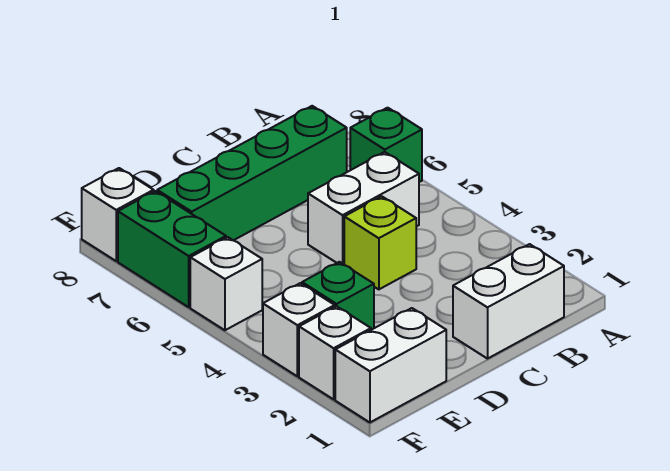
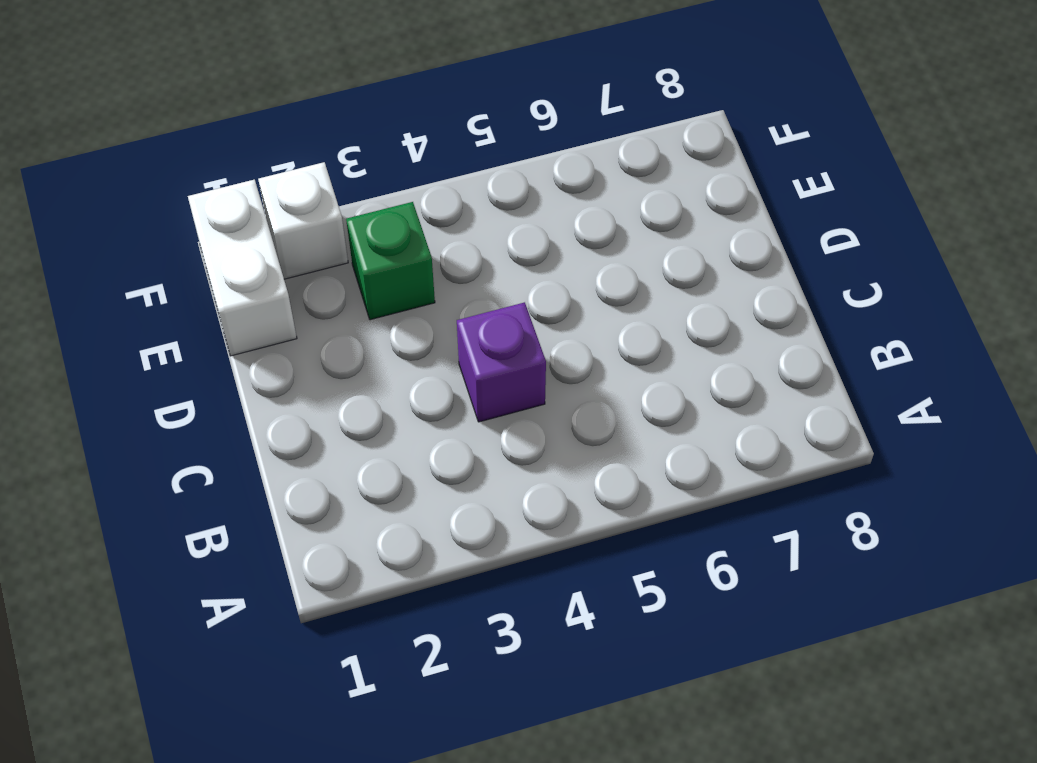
purple 1x1 brick [457,302,546,422] -> lime 1x1 brick [344,196,416,289]
none -> green 1x1 brick [350,108,422,182]
none -> white 1x2 brick [453,244,564,359]
none -> white 1x2 brick [308,152,419,264]

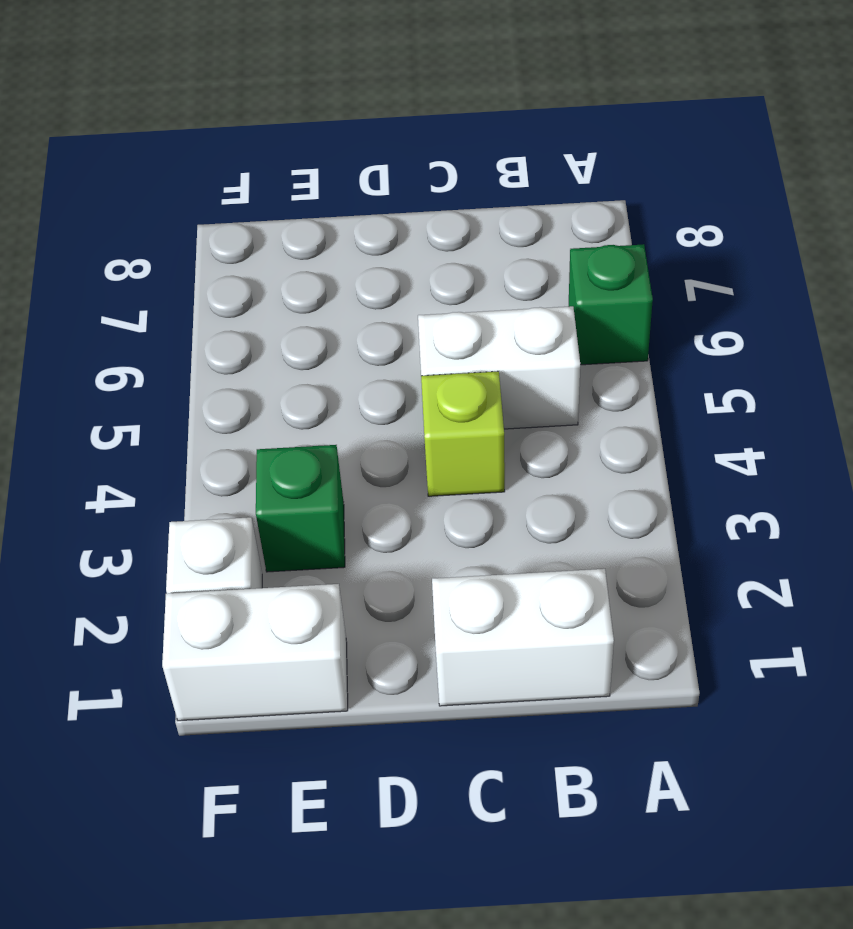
none -> green 1x4 brick [157,106,347,240]
none -> white 1x1 brick [263,283,335,376]
none -> white 1x1 brick [190,237,262,330]

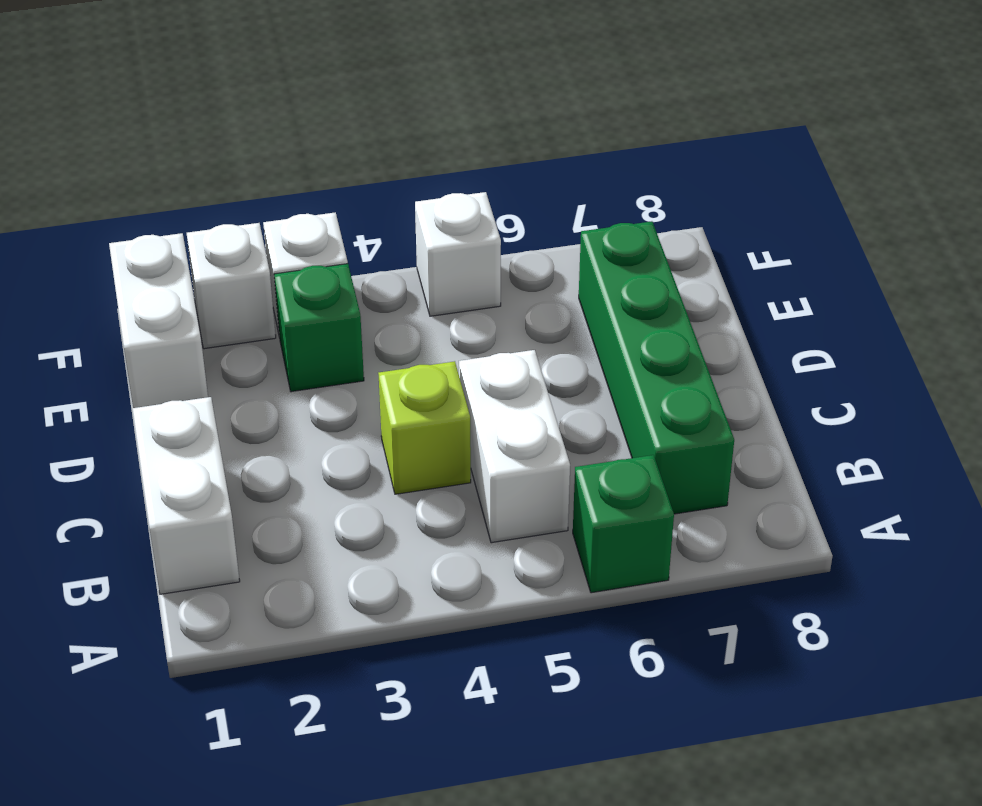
none -> green 1x2 brick [118,191,226,307]
none -> white 1x1 brick [82,168,154,261]

